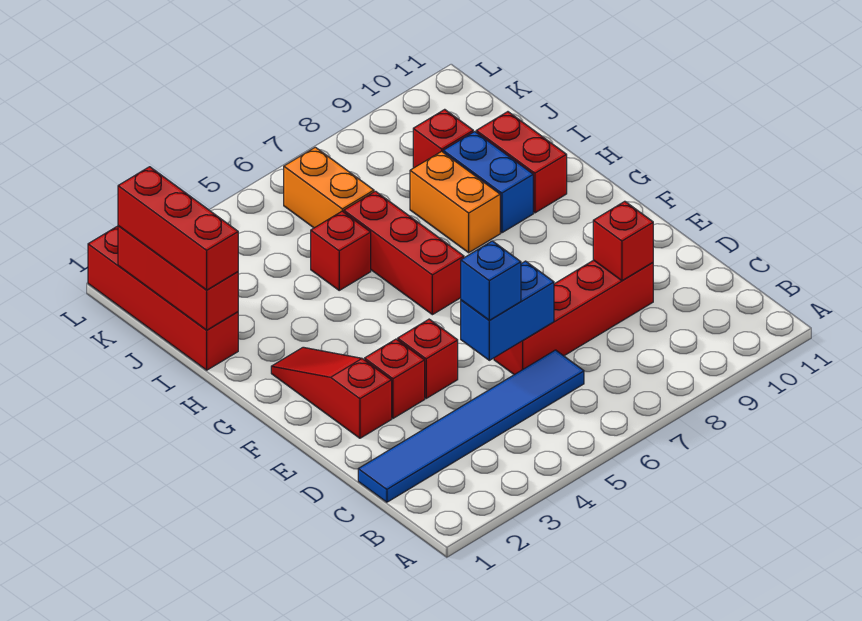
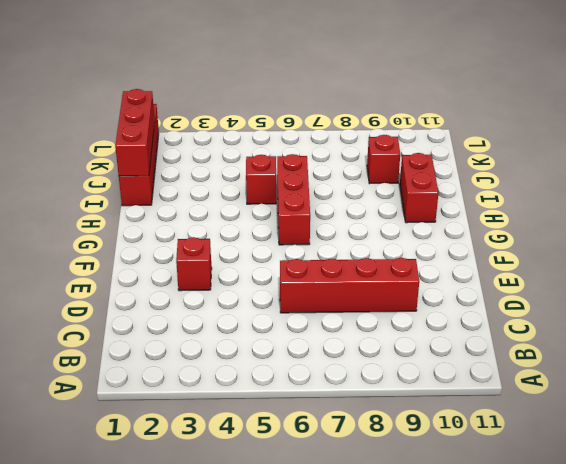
none -> blue 1x6 tile [358,350,584,502]
none -> red 1x3 slope [271,347,392,438]
none -> red 1x1 brick [398,319,458,398]

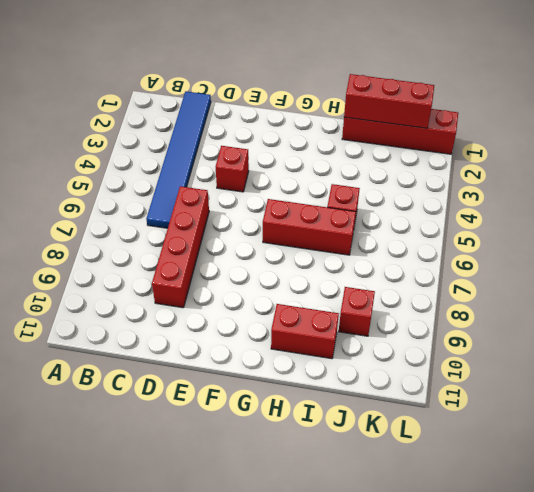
none -> red 1x3 slope [271,347,392,438]
none -> red 1x1 brick [365,339,425,418]
none -> orange 1x2 brick [410,151,500,253]

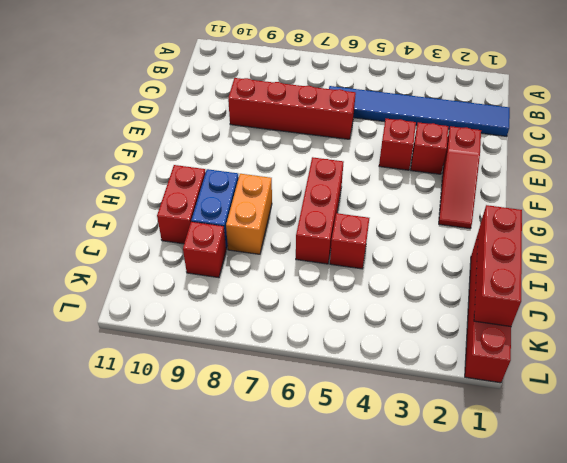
none -> orange 1x2 brick [284,147,374,228]
none -> blue 1x2 brick [461,261,554,360]
none -> red 1x1 brick [593,201,653,281]

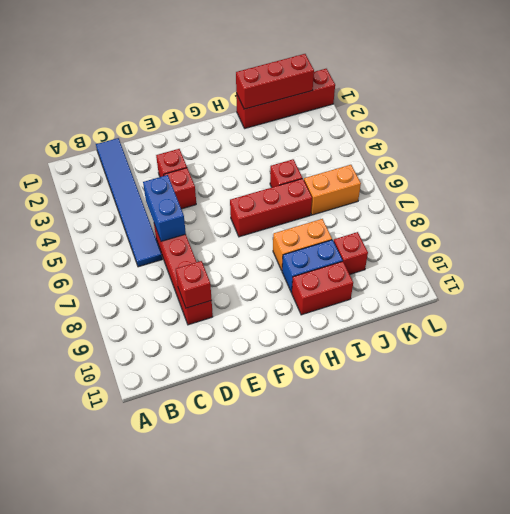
none -> red 1x3 slope [271,347,392,438]
none -> blue 1x1 brick [461,241,521,320]
none -> red 1x3 brick [118,167,238,290]

